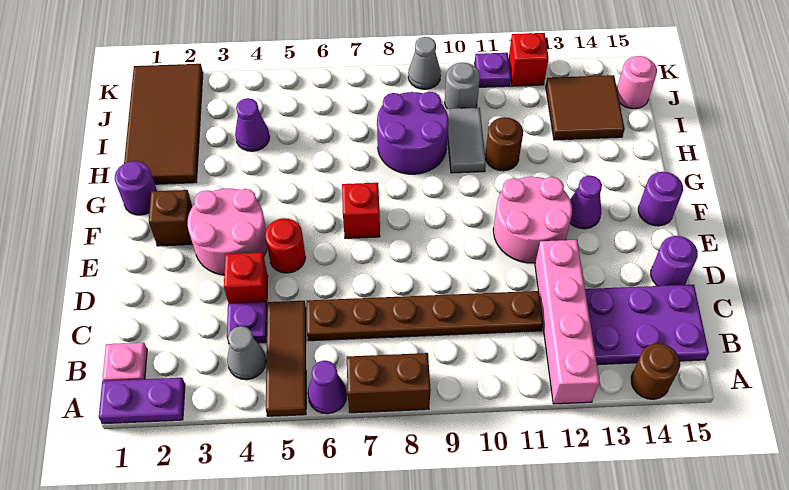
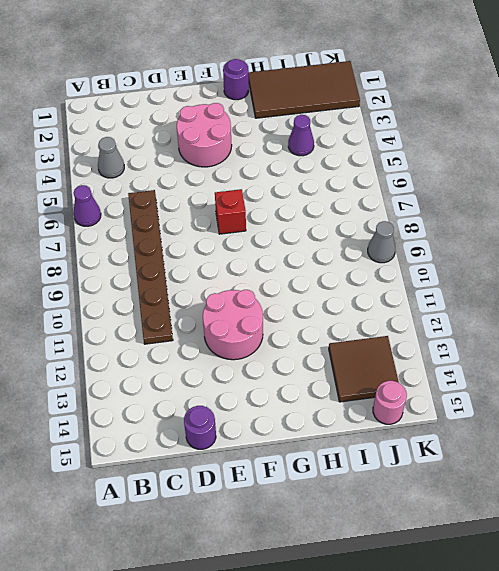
none -> purple 1x2 plate [99,378,185,424]
none -> brown 1x3 tile [266,301,306,416]
none -> brown 1x2 brick [347,353,431,413]
none -> pink 1x4 brick [535,240,600,404]

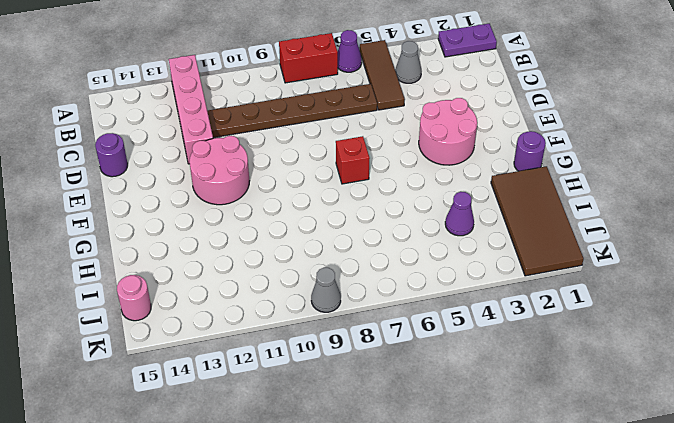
red 1x2 brick [279,33,338,83] -> brown 1x2 brick [347,353,431,413]
none -> brown 1x1 round brick [631,343,680,399]
none -> pink 1x1 plate [102,343,147,381]
none -> purple 2x3 plate [585,285,709,365]
none -> purple 1x1 plate [227,302,267,343]

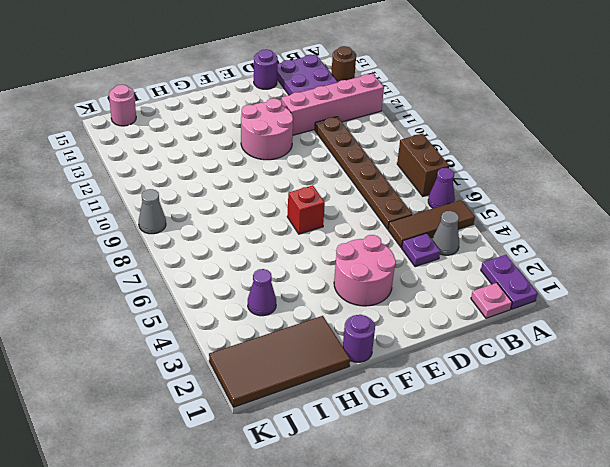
none -> red 1x1 brick [224,252,268,307]
none -> red 1x1 round brick [265,218,306,273]
none -> brown 1x1 brick [149,190,193,246]
none -> purple 1x1 cone [570,176,602,229]

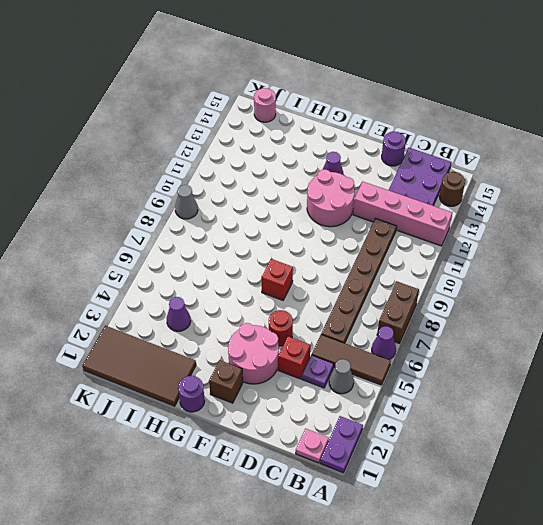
none -> purple 1x1 round brick [638,172,683,226]
none -> purple 2x2 round brick [377,92,448,174]
none -> grey 1x2 tile [446,108,486,173]
none -> brown 1x1 round brick [485,117,523,171]

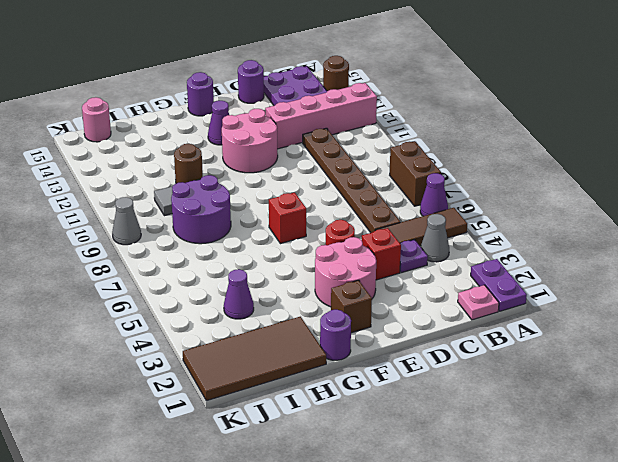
none -> brown 2x2 tile [546,75,625,140]
none -> grey 1x1 round brick [445,62,480,109]
none -> purple 1x1 plate [475,53,511,87]
none -> red 1x1 brick [509,33,549,86]

